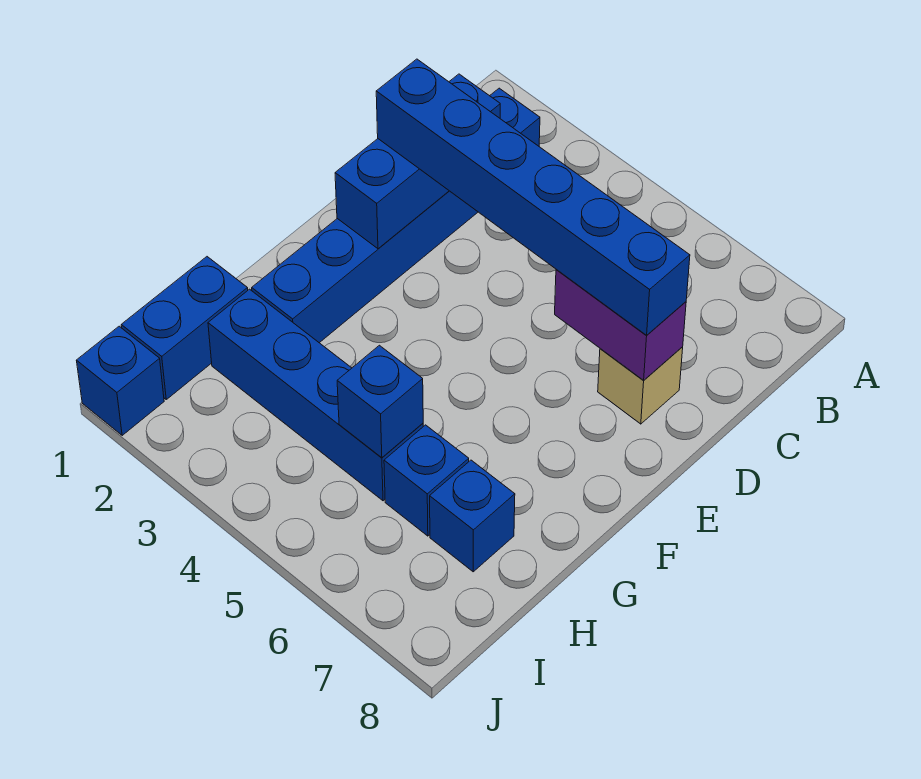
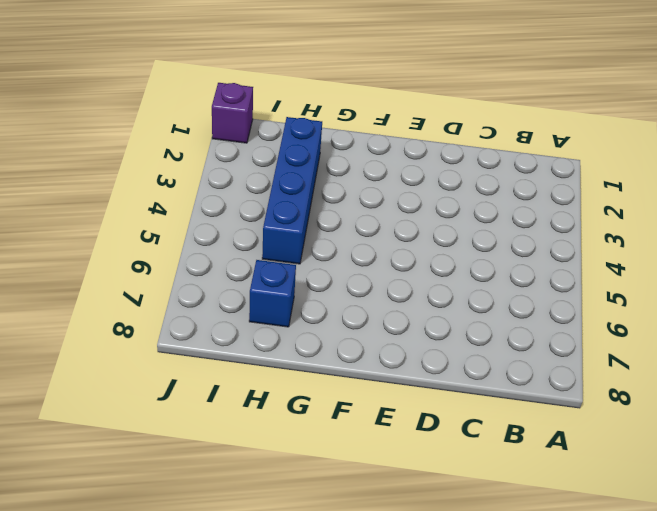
purple 1x1 brick [212,83,253,143] -> blue 1x1 brick [76,326,164,435]
none -> blue 1x6 brick [252,88,540,343]
none -> tan 1x1 brick [598,347,683,424]

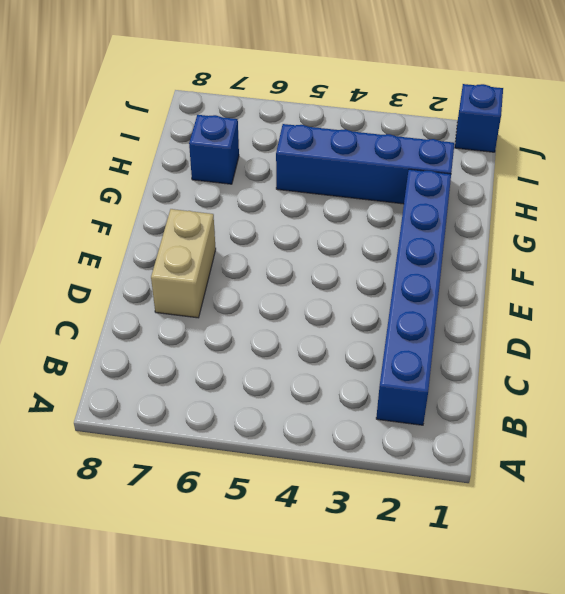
tan 1x2 brick [151,209,216,318] -> tan 1x1 brick [598,347,683,424]
none -> blue 1x2 brick [121,257,248,399]
none -> blue 1x1 brick [384,425,469,536]

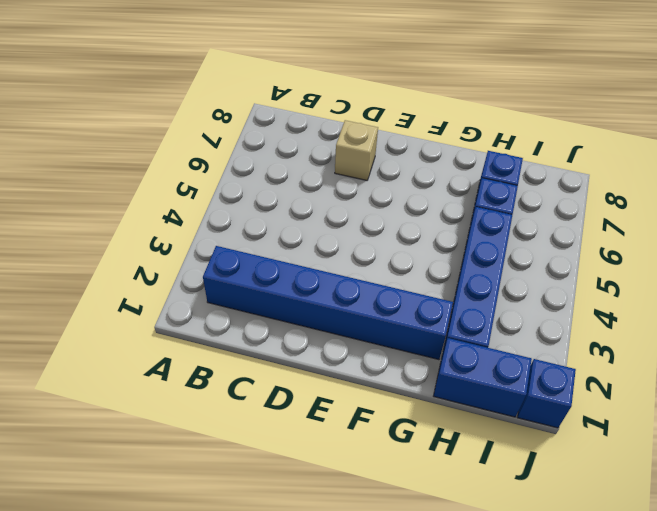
none -> blue 1x3 brick [335,74,500,249]
none -> purple 1x2 brick [555,269,686,380]

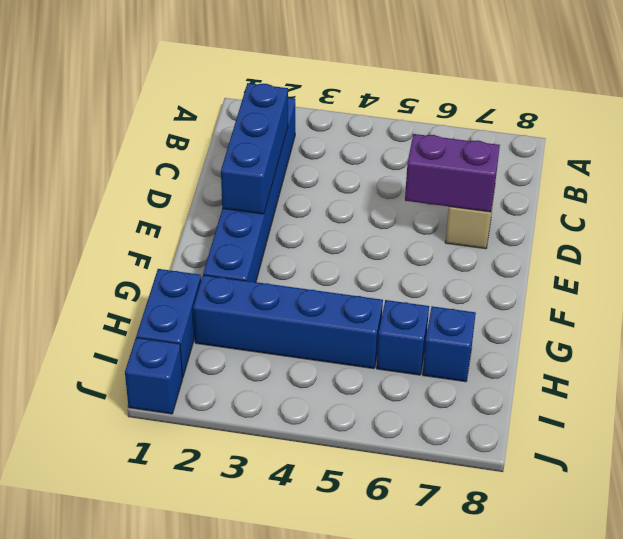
none -> blue 1x1 brick [337,345,423,458]
none -> blue 1x6 brick [376,59,690,335]

